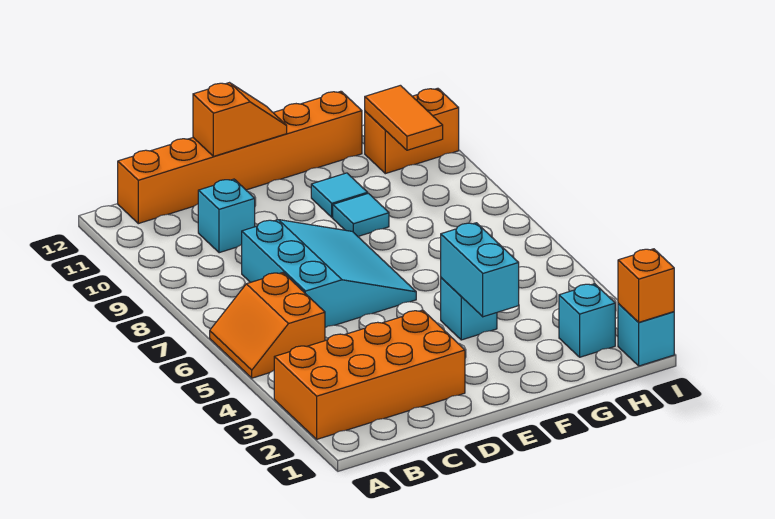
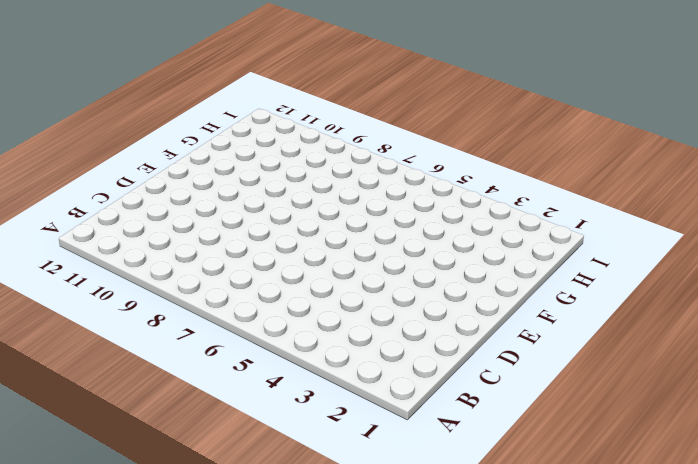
none -> orange 2x4 brick [274,310,465,439]
none -> orange 2x2 slope [210,273,325,378]
none -> orange 1x6 brick [118,91,362,224]

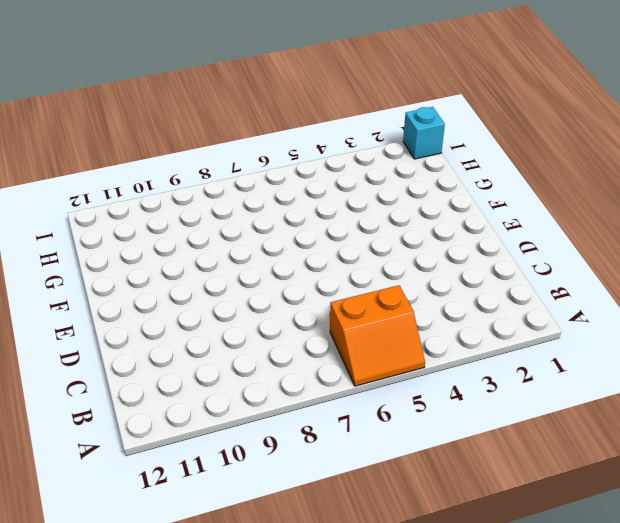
none -> orange 2x4 brick [274,310,465,439]
none -> orange 1x6 brick [118,91,362,224]
none -> cyan 3x3 slope [242,220,416,328]

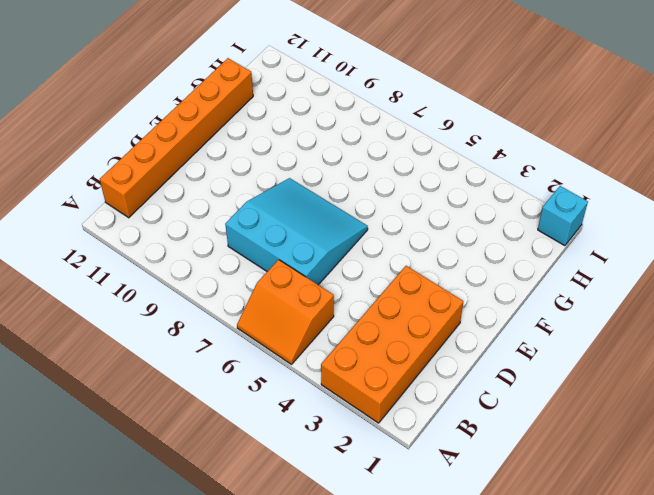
none -> cyan 1x1 brick [198,179,255,253]
none -> cyan 1x1 brick [441,278,497,340]
none -> cyan 1x1 tile [333,193,389,236]

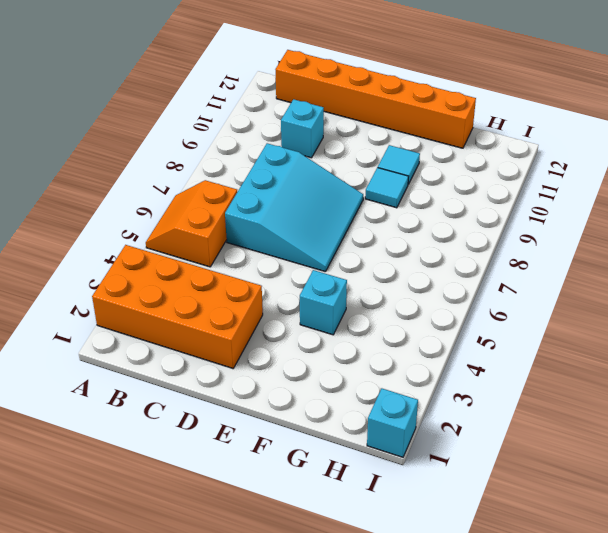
none -> cyan 1x1 brick [559,284,615,357]
none -> orange 1x2 brick [365,88,459,174]
none -> orange 1x2 slope [193,83,287,156]

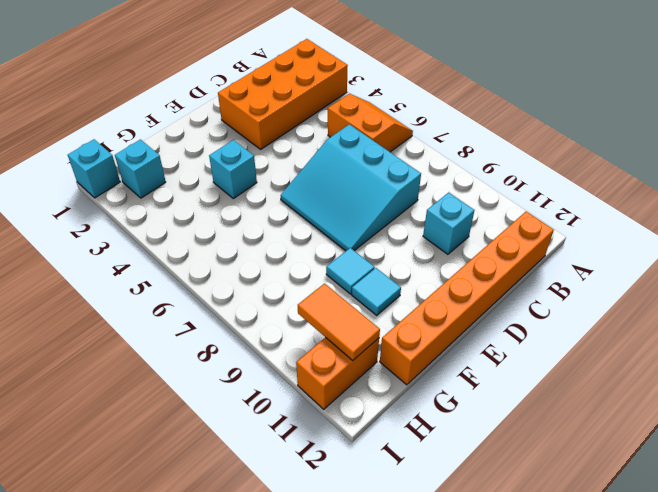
none -> orange 1x2 slope [193,83,287,156]
none -> cyan 1x2 brick [441,223,519,317]
none -> orange 1x1 brick [618,249,674,322]

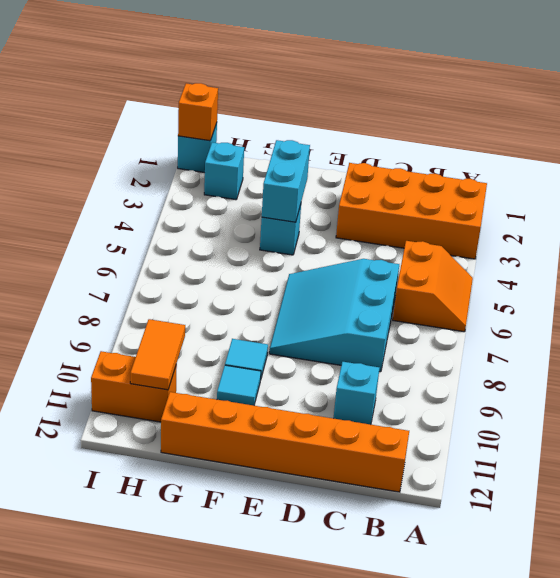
none -> orange 1x2 slope [193,83,287,156]

